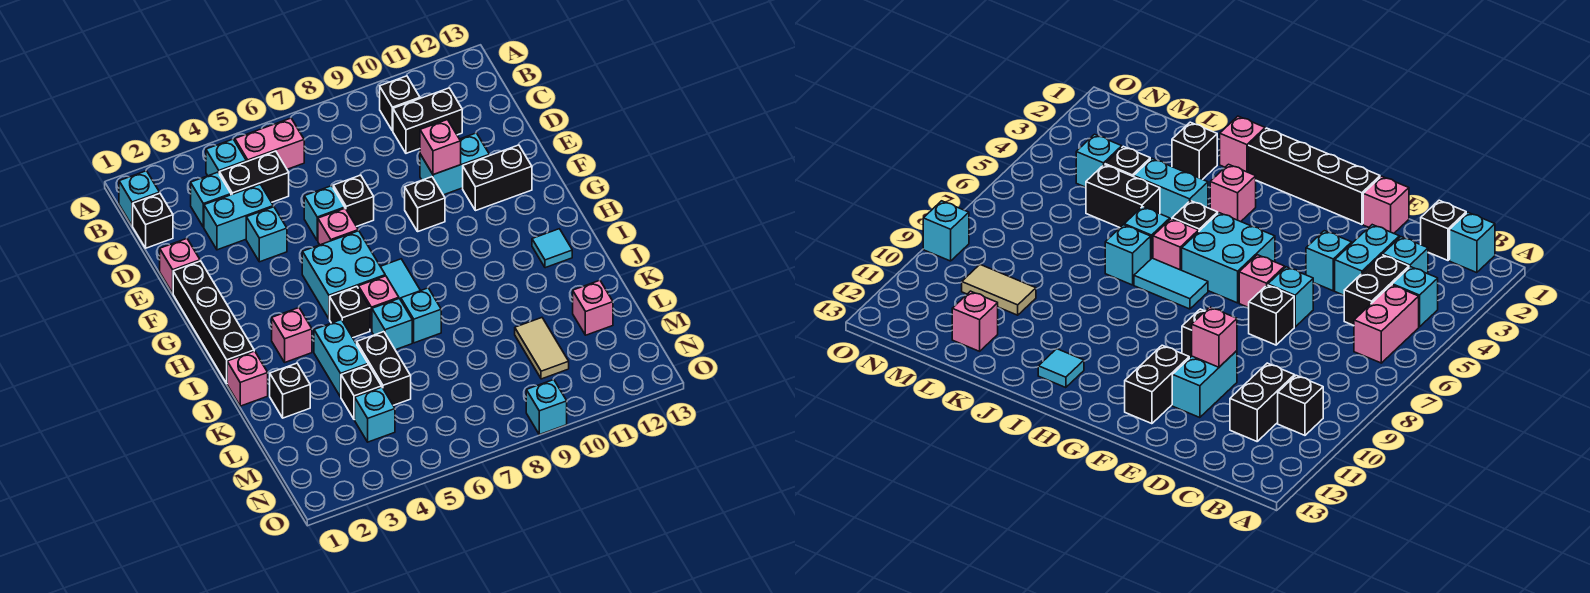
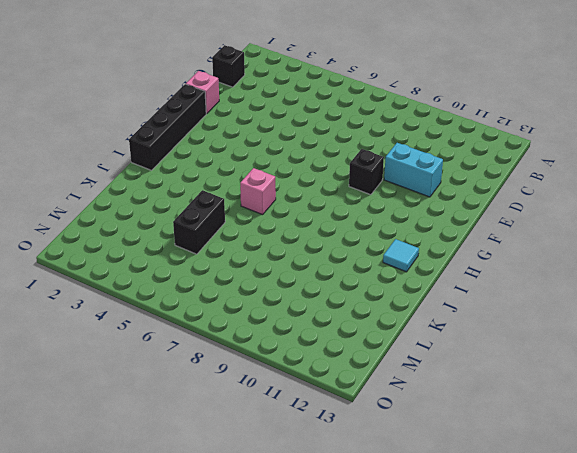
none -> cyan 1x1 brick [119,171,160,226]
none -> cyan 1x1 brick [206,139,246,176]
none -> pink 1x2 brick [235,118,304,169]
none -> black 1x1 brick [380,76,420,131]

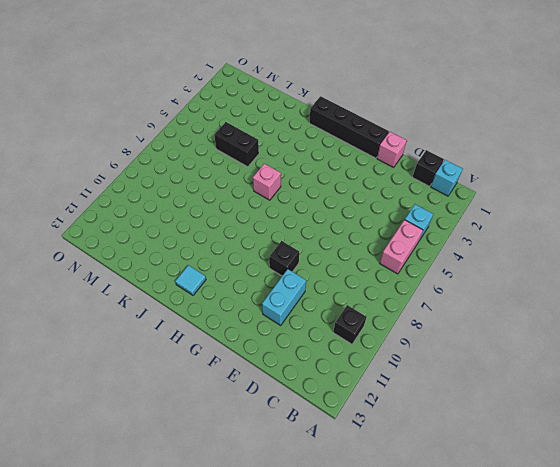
none -> cyan 1x1 brick [191,172,231,227]
none -> black 1x2 brick [219,151,289,202]
none -> black 1x2 brick [393,88,462,153]
none -> cyan 1x2 brick [204,184,273,250]

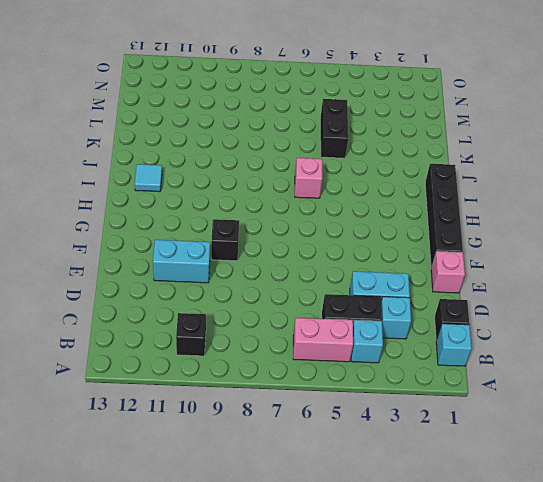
none -> black 1x2 brick [393,88,462,153]
none -> cyan 1x1 brick [246,207,287,262]
none -> cyan 1x1 brick [304,186,345,241]
none -> black 1x1 brick [333,175,374,226]

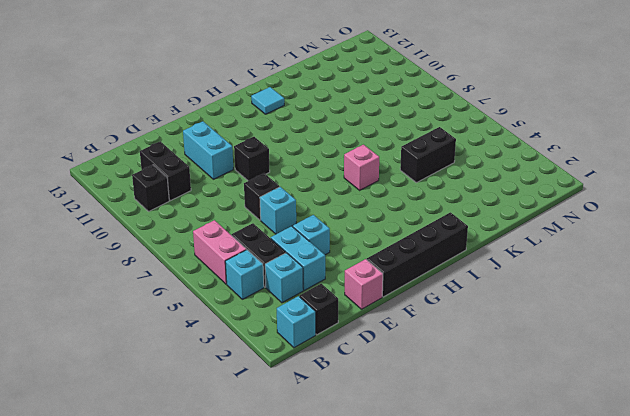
none -> pink 1x1 brick [318,209,358,245]
none -> black 1x2 brick [463,145,532,211]
none -> cyan 2x2 brick [302,231,385,319]
none -> cyan 1x2 tile [381,259,420,300]

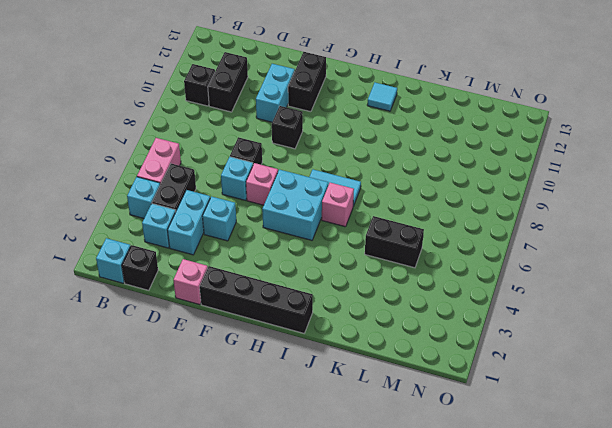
none -> pink 1x1 brick [272,308,312,362]
none -> black 1x1 brick [330,287,370,338]
none -> pink 1x1 brick [227,351,268,406]
none -> cyan 1x2 brick [314,320,368,397]

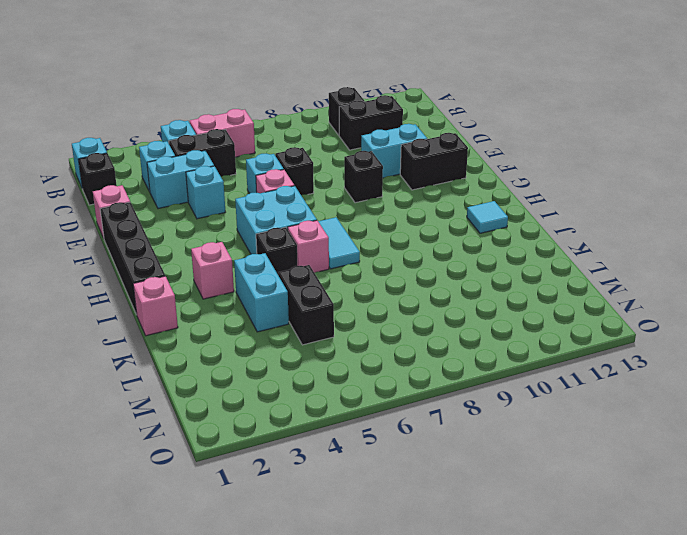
none -> cyan 1x1 brick [372,299,412,350]
none -> cyan 1x1 brick [401,288,441,343]
none -> black 1x1 brick [270,363,310,418]
none -> black 1x1 brick [341,365,382,420]

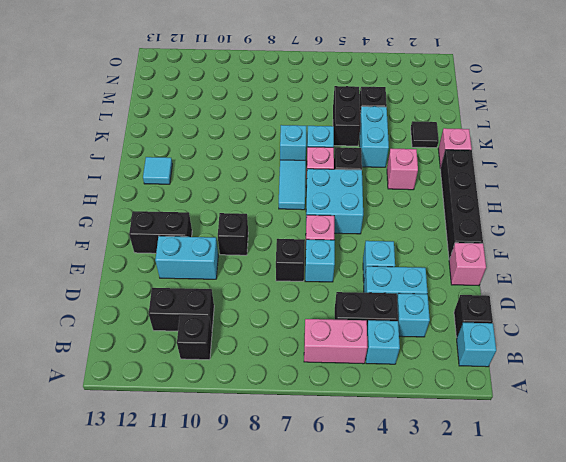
black 1x1 tile [411,121,439,148] -> black 1x1 brick [270,363,310,418]
none -> tan 1x2 tile [515,318,569,379]
none -> pink 1x1 brick [573,280,613,335]
none -> cyan 1x1 brick [355,387,395,442]
none -> cyan 1x1 brick [526,380,567,435]

